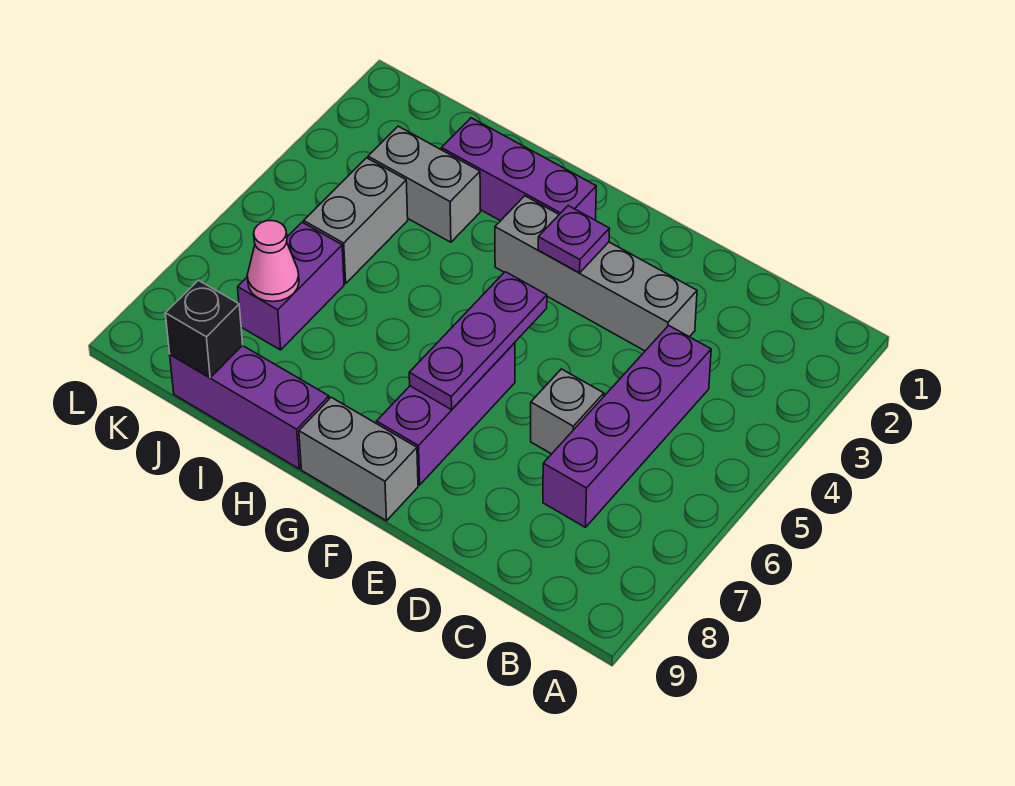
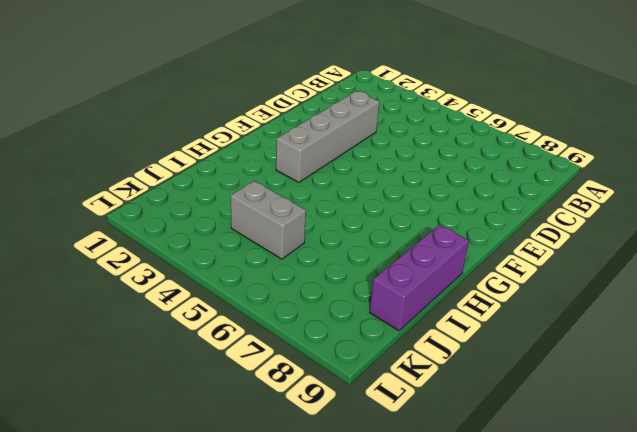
none -> purple 1x4 brick [543,326,711,527]
none -> grey 1x1 brick [531,369,604,454]
none -> purple 1x3 brick [377,343,515,485]

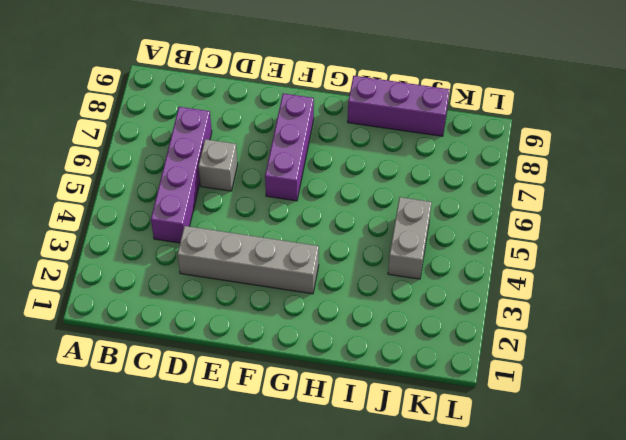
none -> grey 1x2 brick [299,397,418,521]
none -> purple 1x3 brick [441,118,596,221]
none -> grey 1x2 brick [368,126,480,242]

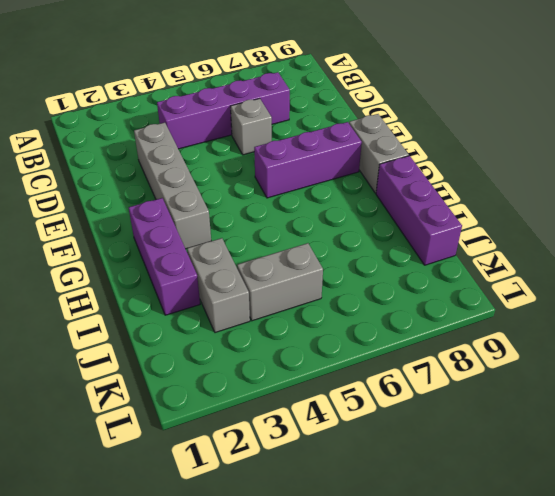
none -> purple 1x2 brick [238,222,344,350]
none -> purple 1x1 plate [538,206,610,273]
none -> purple 1x3 plate [409,272,547,410]

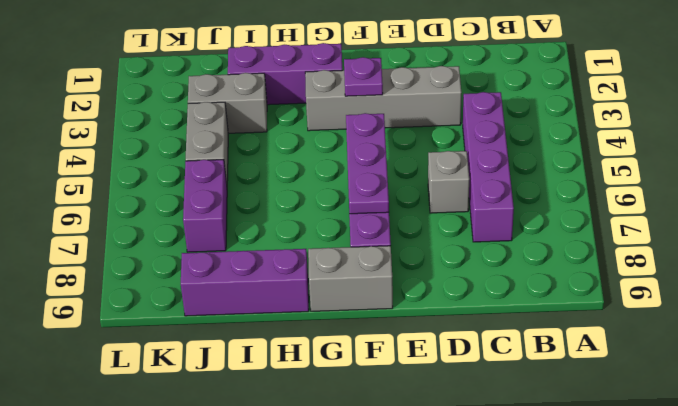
none -> pink 1x1 cone [247,221,299,302]
none -> black 1x1 brick [165,280,243,378]

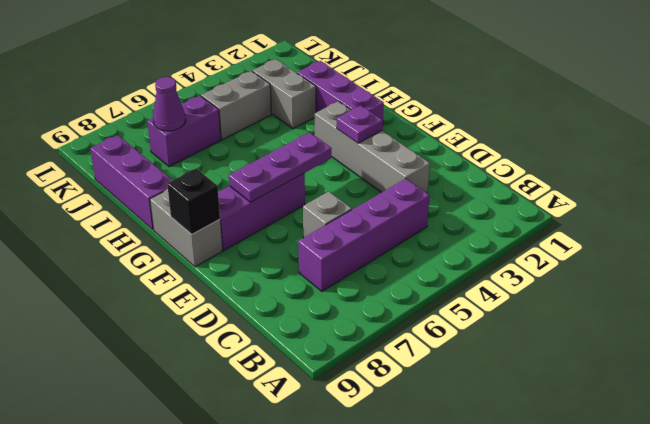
black 1x1 brick [167,169,220,234] -> black 1x1 brick moved to [165,280,243,378]
purple 1x1 cone [153,77,186,131] -> pink 1x1 cone [247,221,299,302]

